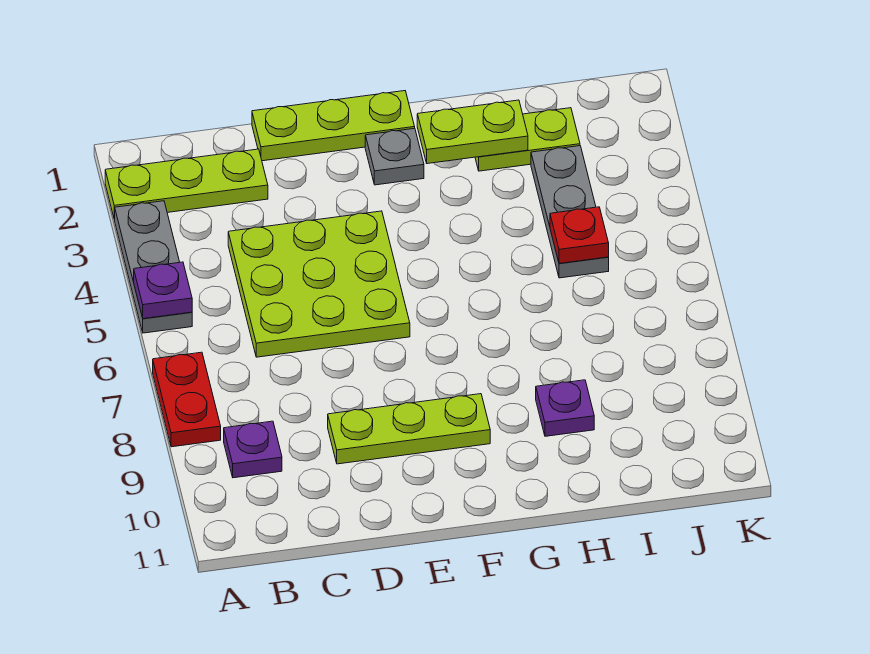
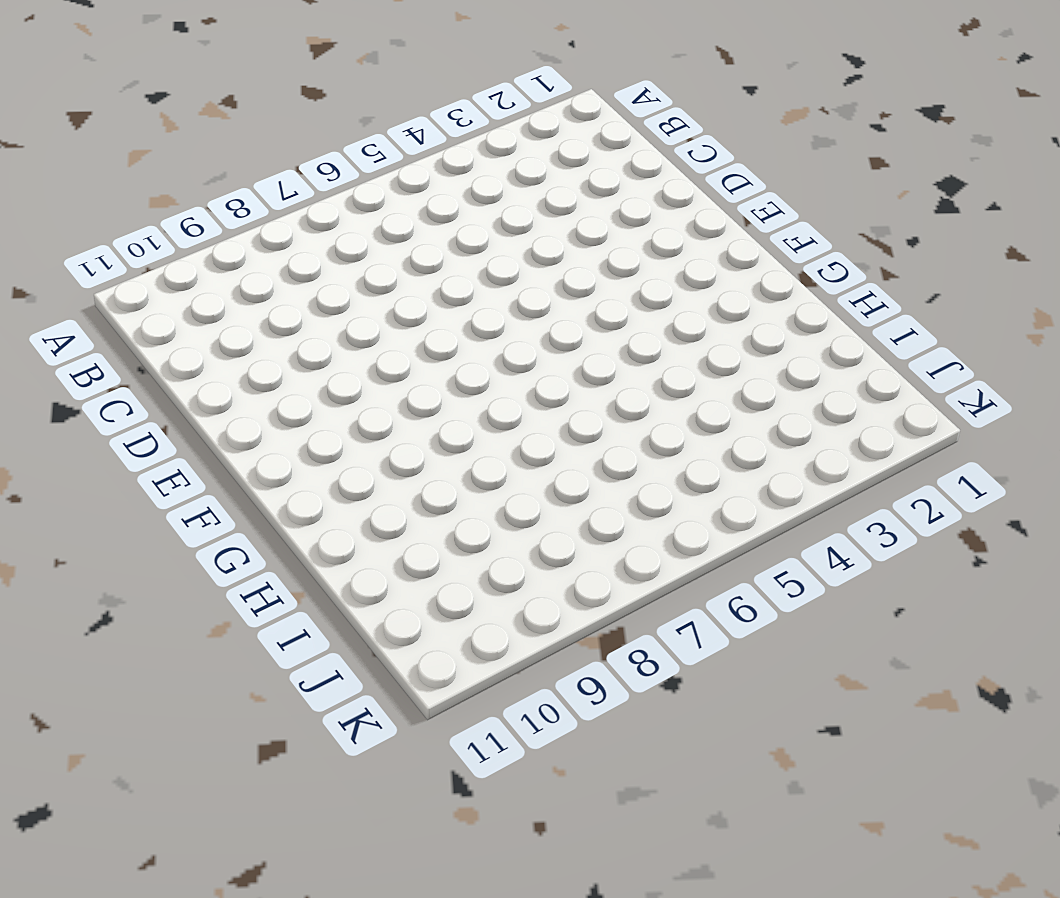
none -> lime 1x3 plate [105,149,268,219]
none -> grey 1x3 plate [114,201,192,333]
none -> red 1x2 plate [153,352,221,447]

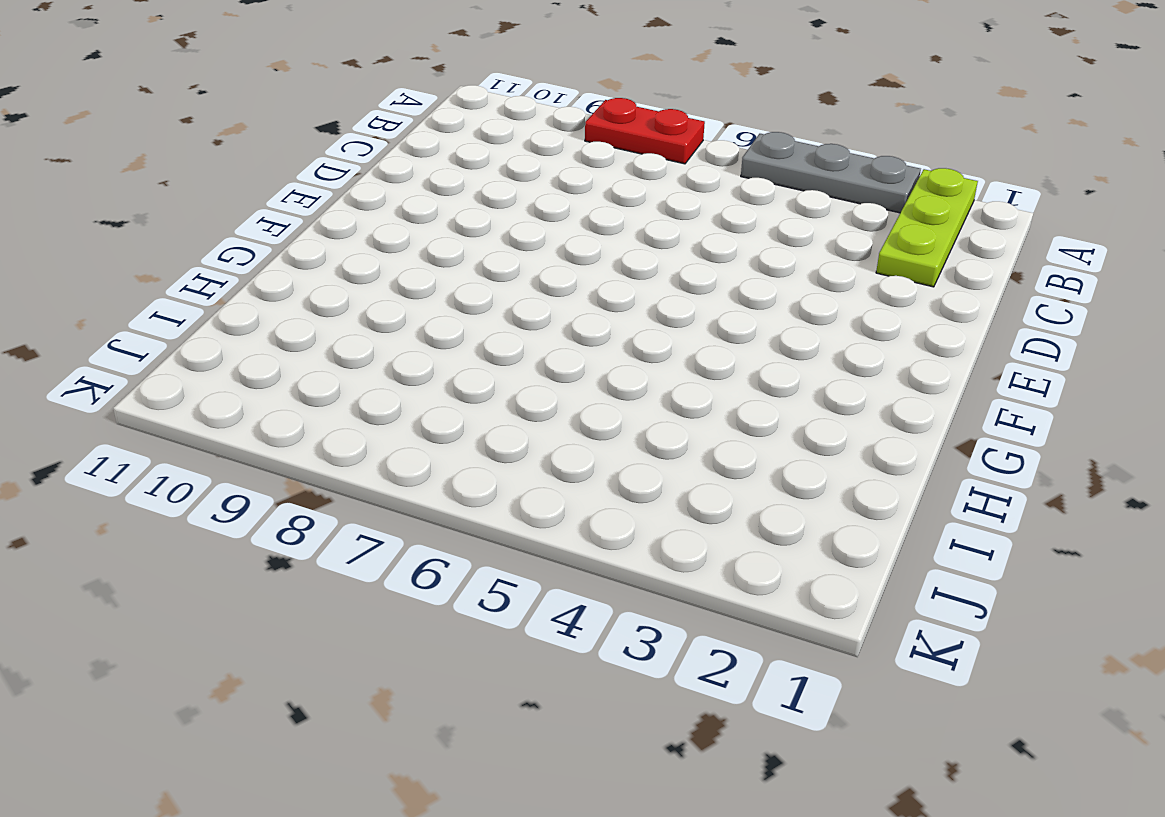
none -> purple 1x1 plate [224,421,282,478]
none -> lime 3x3 plate [228,211,410,357]
none -> lime 1x3 plate [252,91,415,161]

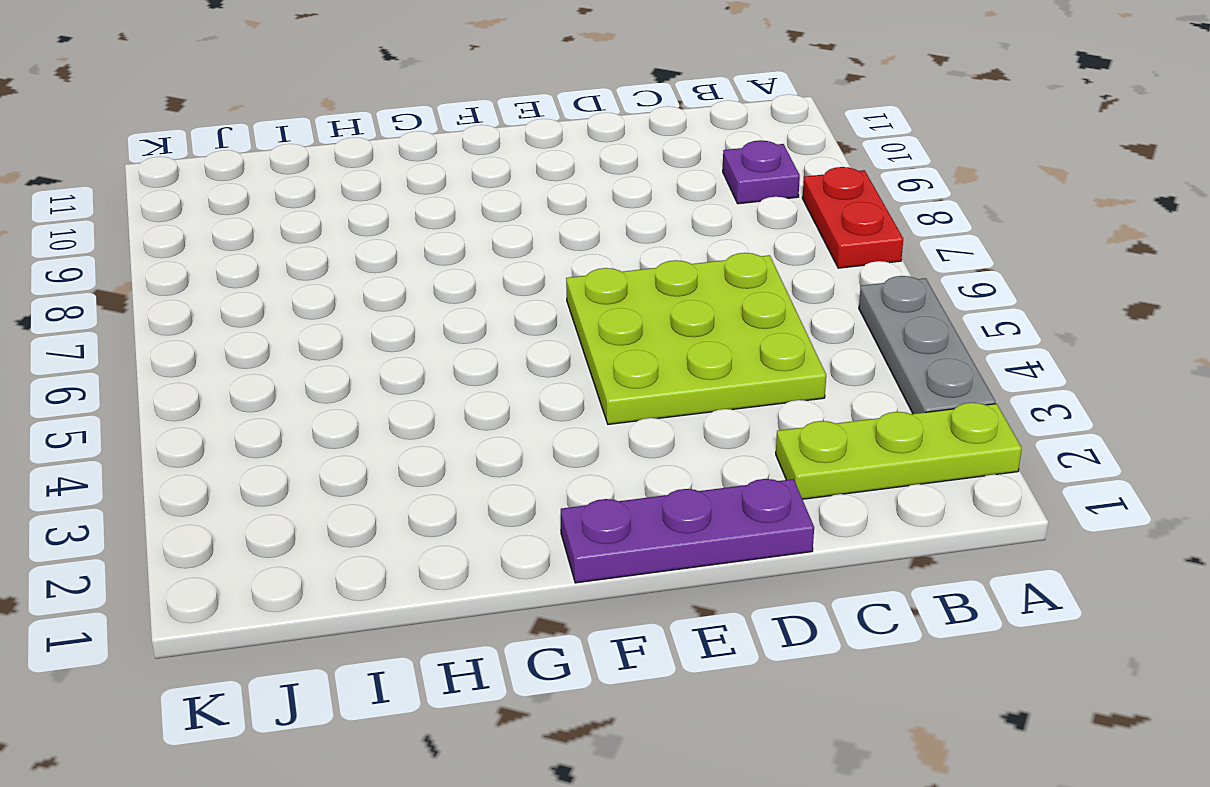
purple 1x3 plate [561,479,814,583] -> lime 1x3 plate [252,91,415,161]
none -> lime 1x3 plate [328,394,490,464]
none -> grey 1x1 plate [365,128,424,185]
none -> lime 1x2 plate [475,108,580,171]

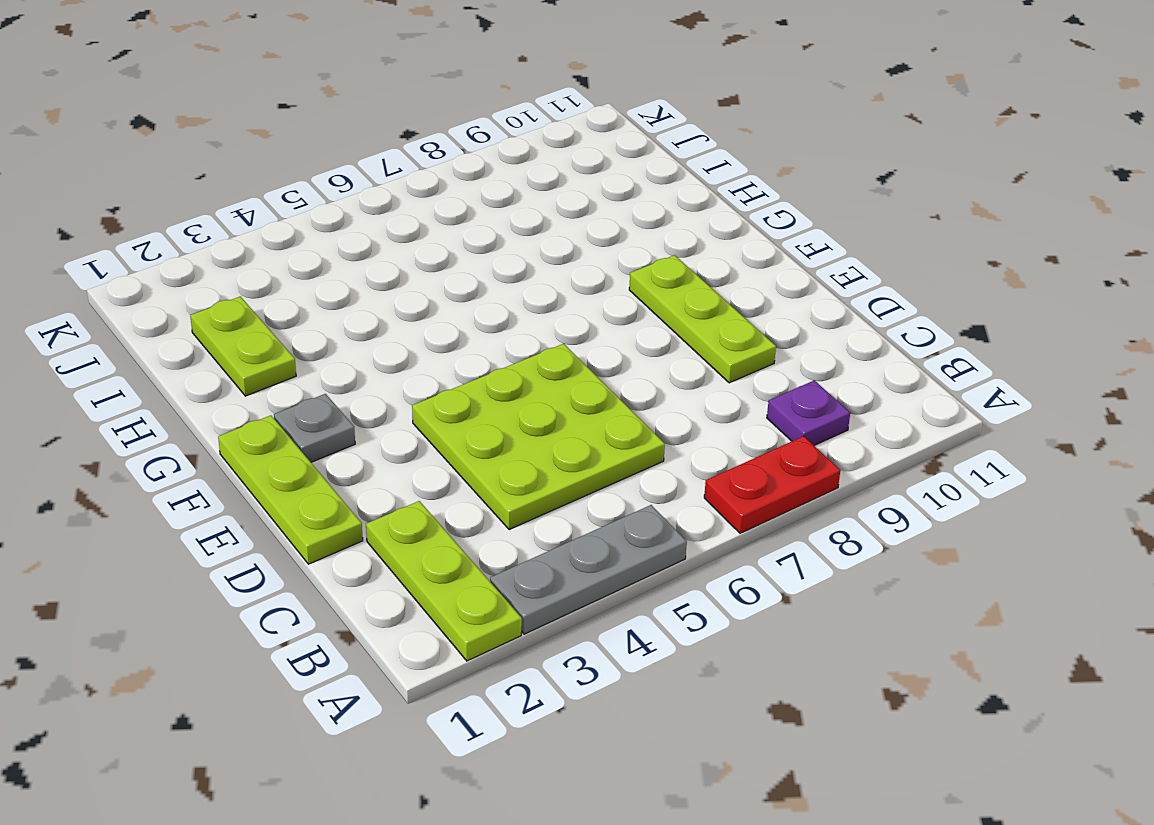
none -> purple 1x1 plate [536,380,594,436]
none -> grey 1x3 plate [531,146,609,278]
none -> purple 1x1 plate [134,262,192,319]

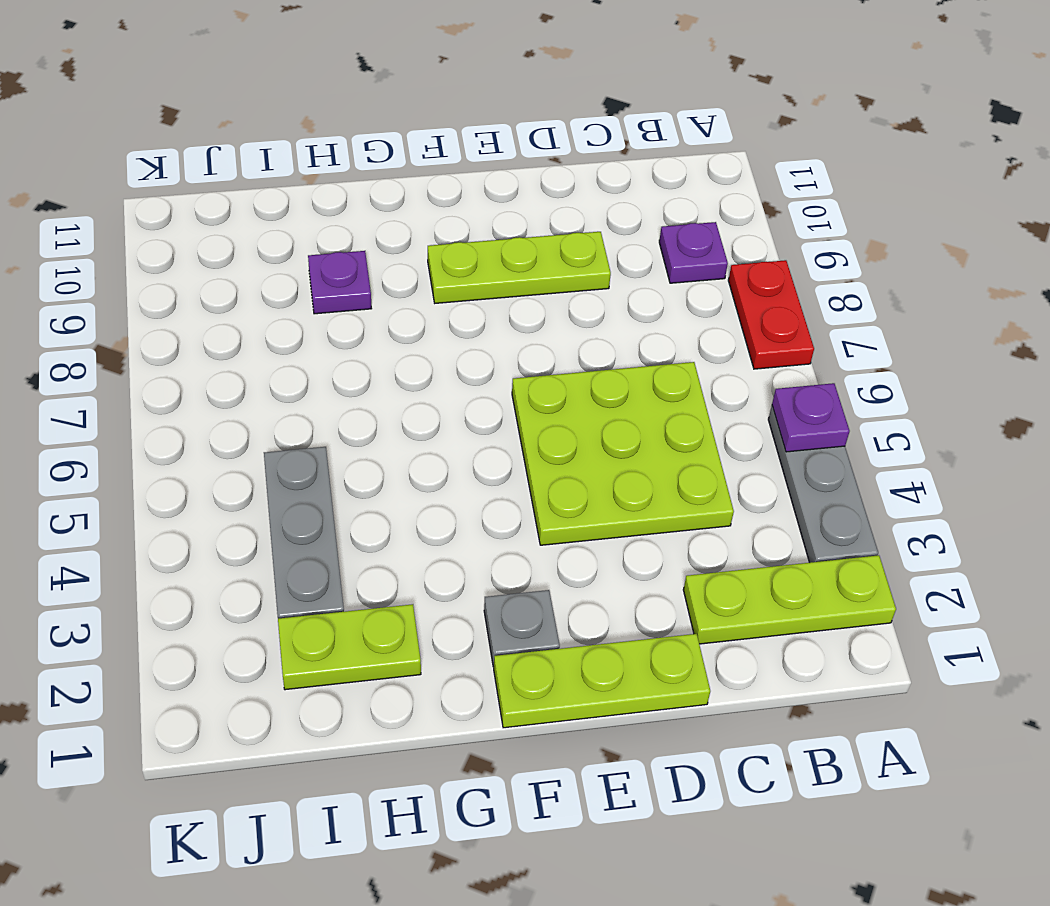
none -> lime 1x2 plate [417,100,528,164]
none -> red 1x1 plate [550,207,609,263]

